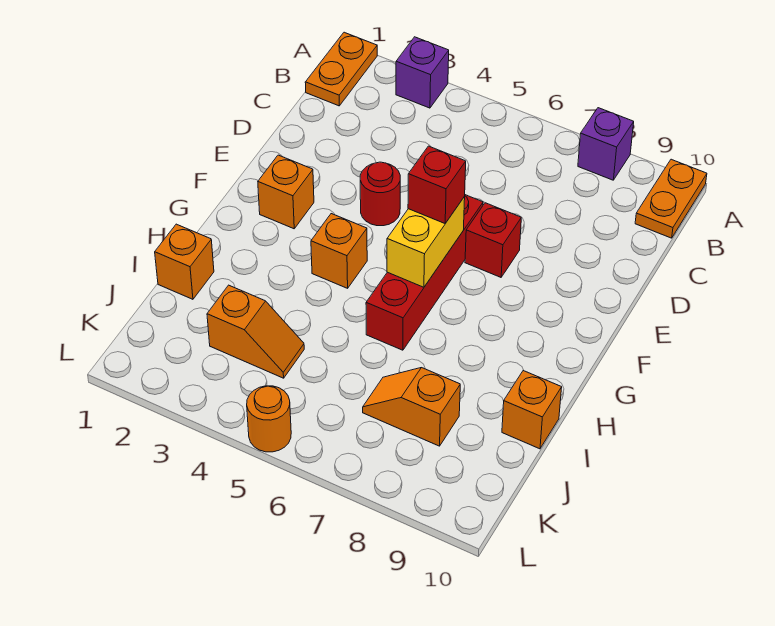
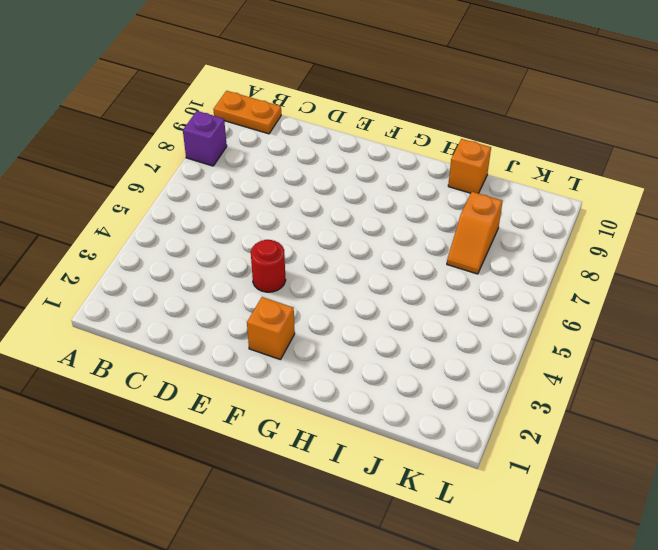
none -> orange 1x2 plate [305,32,377,106]
none -> purple 1x1 brick [396,37,449,108]
none -> red 1x4 brick [366,195,483,350]

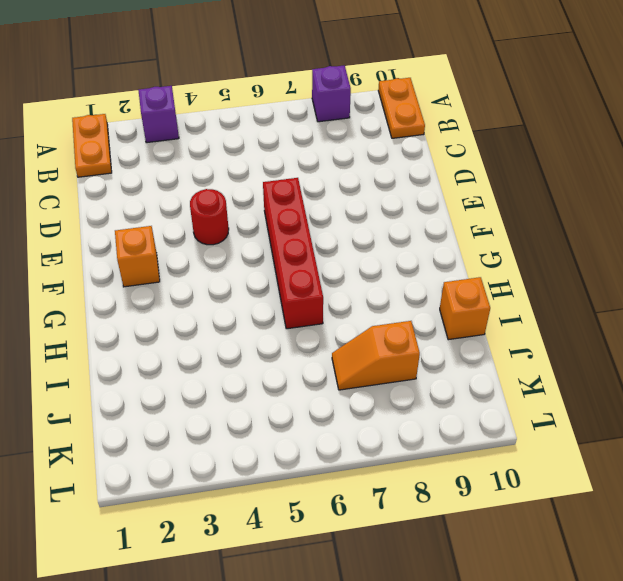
none -> red 1x1 brick [465,203,521,277]
none -> orange 1x1 brick [311,214,367,288]
none -> orange 1x1 brick [155,224,214,299]

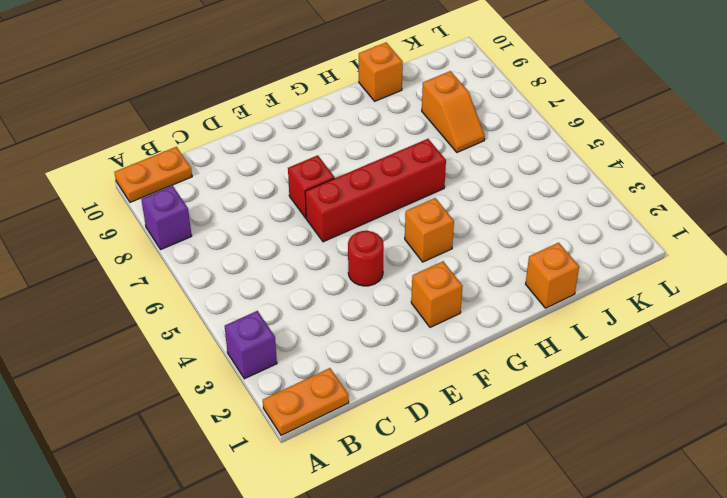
none -> orange 1x2 slope [207,285,304,378]
none -> orange 1x1 round brick [247,386,291,452]
none -> yellow 1x2 brick [387,197,465,287]

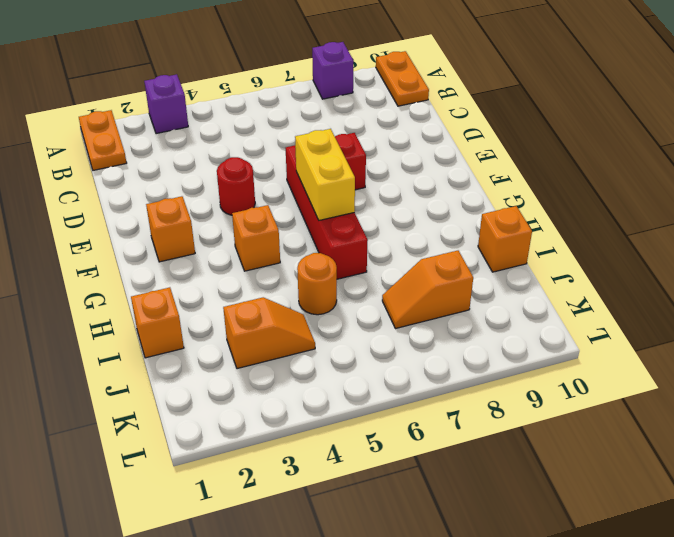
orange 1x1 round brick [297,253,337,315] -> orange 1x1 round brick moved to [247,386,291,452]
none -> red 1x1 brick [408,146,466,223]

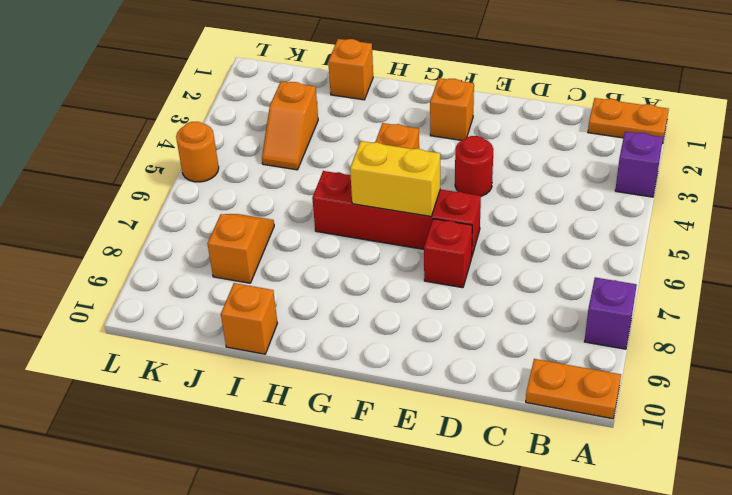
none -> red 1x1 brick [408,146,466,223]

